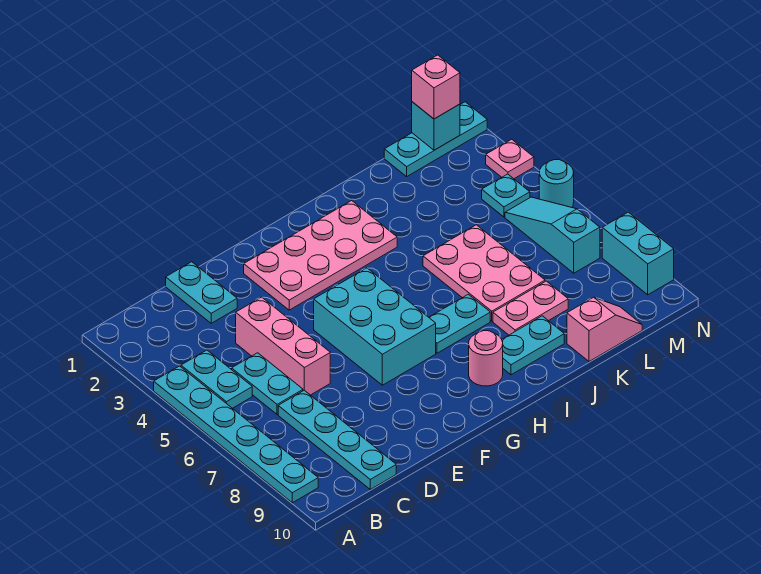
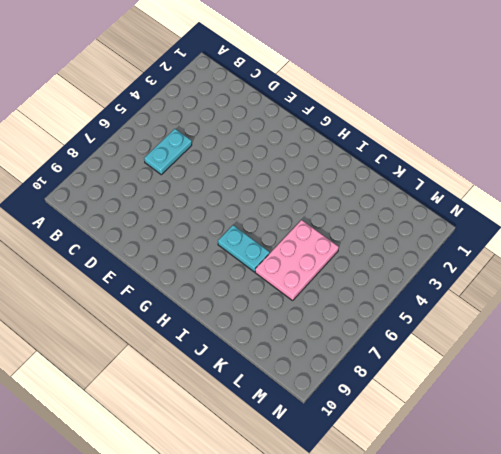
none -> cyan 1x6 plate [154,366,318,503]
none -> cyan 1x2 plate [181,350,252,408]
none -> cyan 1x4 plate [278,390,396,489]

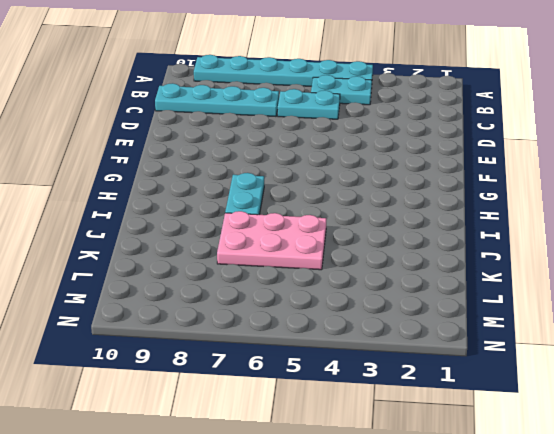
none -> cyan 1x2 plate [166,262,237,323]
none -> pink 1x3 brick [236,297,330,395]
none -> pink 2x4 plate [244,201,397,310]

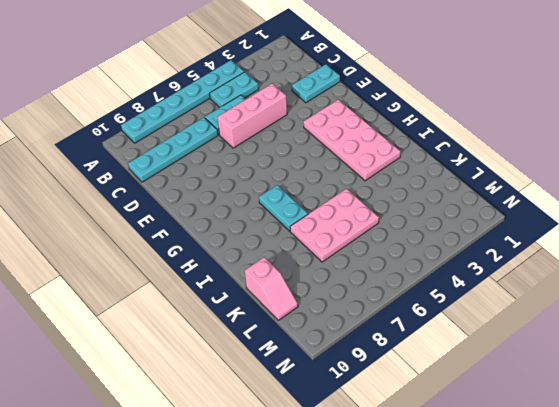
none -> cyan 2x3 brick [314,268,436,385]
none -> pink 1x1 round brick [469,331,503,386]
none -> cyan 1x2 plate [502,316,564,375]

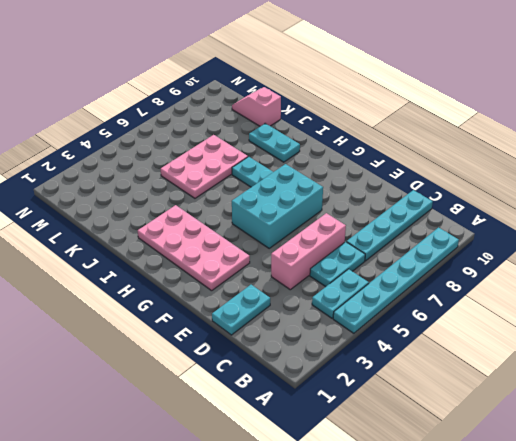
none -> pink 1x1 round brick [469,331,503,386]
none -> pink 1x2 plate [493,281,568,335]
none -> cyan 1x3 plate [384,102,487,177]

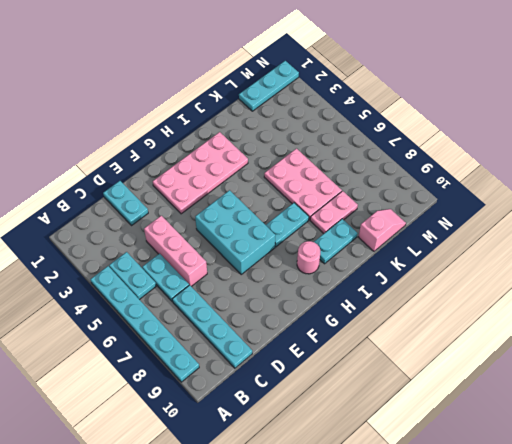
none -> cyan 1x1 plate [482,174,530,217]
none -> cyan 1x3 slope [505,197,600,273]
none -> pink 1x1 plate [486,139,534,179]

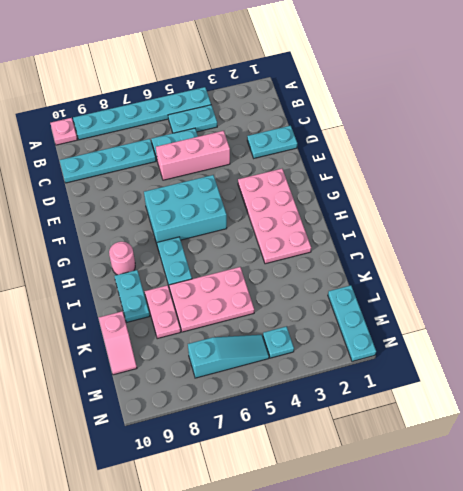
pink 1x1 plate [50,118,77,145] -> pink 1x1 plate moved to [486,139,534,179]
none -> cyan 1x1 round brick [539,160,574,207]
none -> cyan 1x2 brick [602,212,674,295]
none -> cyan 1x1 brick [412,102,460,150]

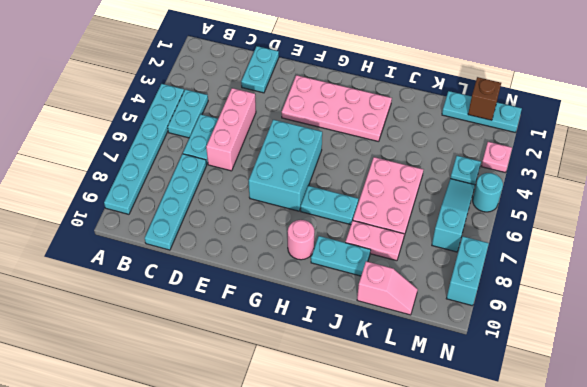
brown 1x1 brick [468,77,501,120] -> cyan 1x1 brick [412,102,460,150]
none -> pink 1x1 brick [412,55,460,119]

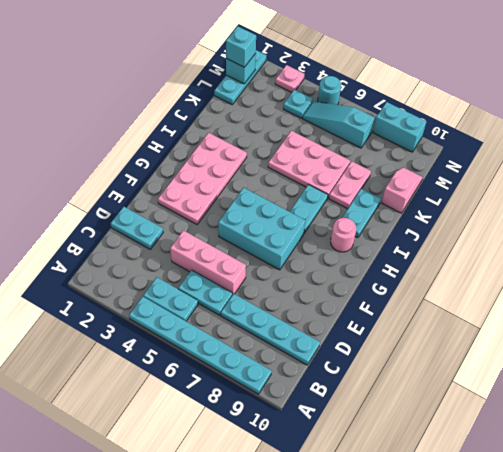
cyan 1x1 brick [226,26,256,67] -> pink 1x1 brick [412,55,460,119]

